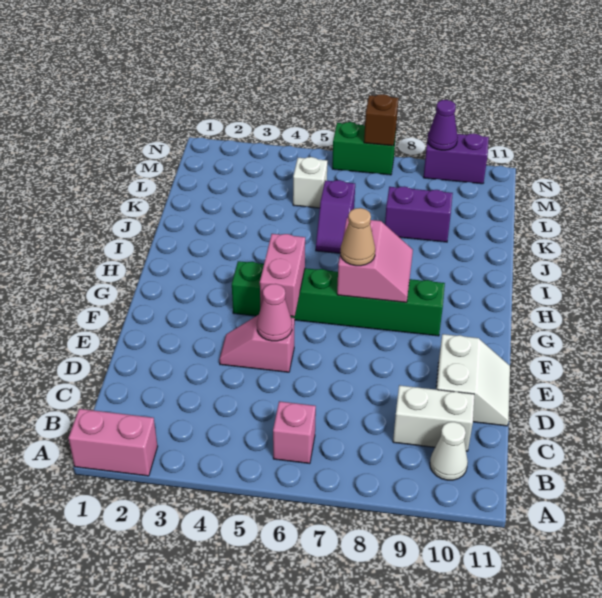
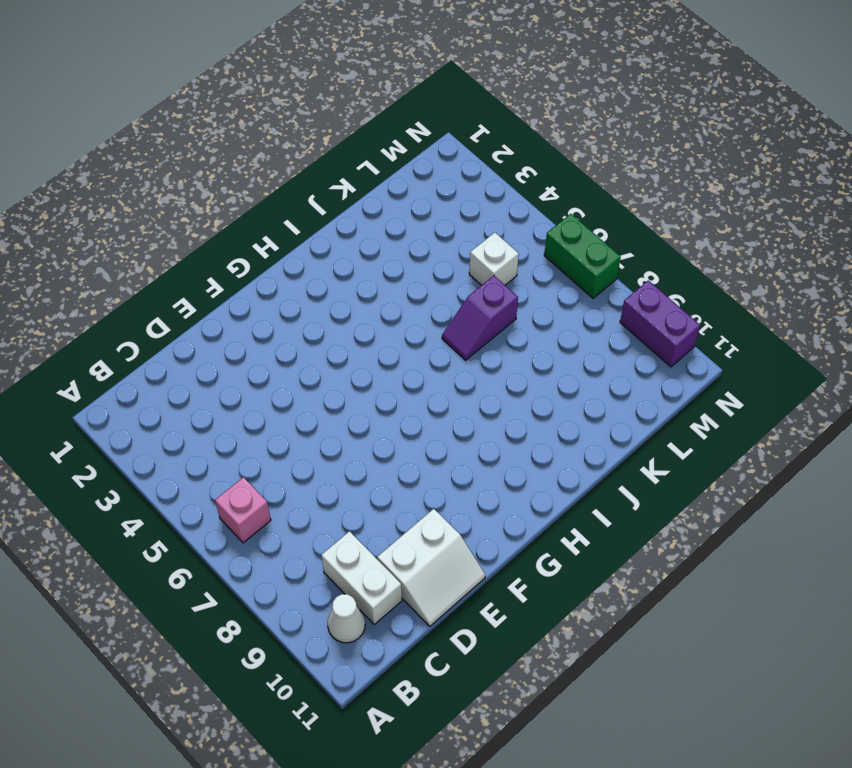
none -> pink 1x2 brick [68,409,158,476]
none -> pink 1x2 slope [219,315,295,372]
none -> green 1x6 brick [232,261,445,336]

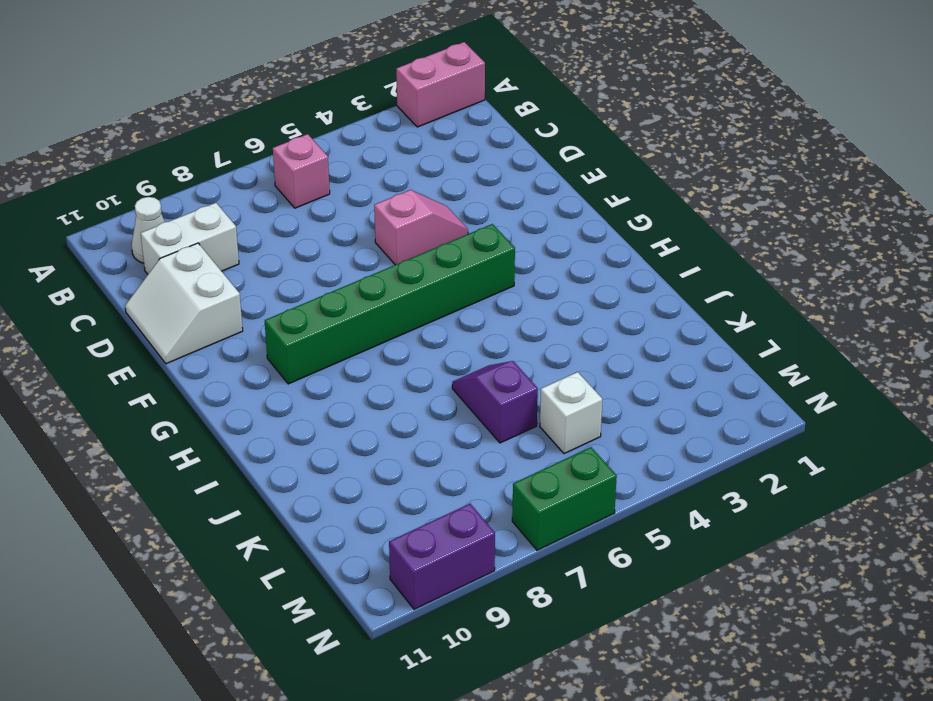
none -> purple 1x2 brick [385,186,453,242]
none -> pink 1x1 cone [257,284,292,341]
none -> pink 1x2 brick [260,234,305,316]

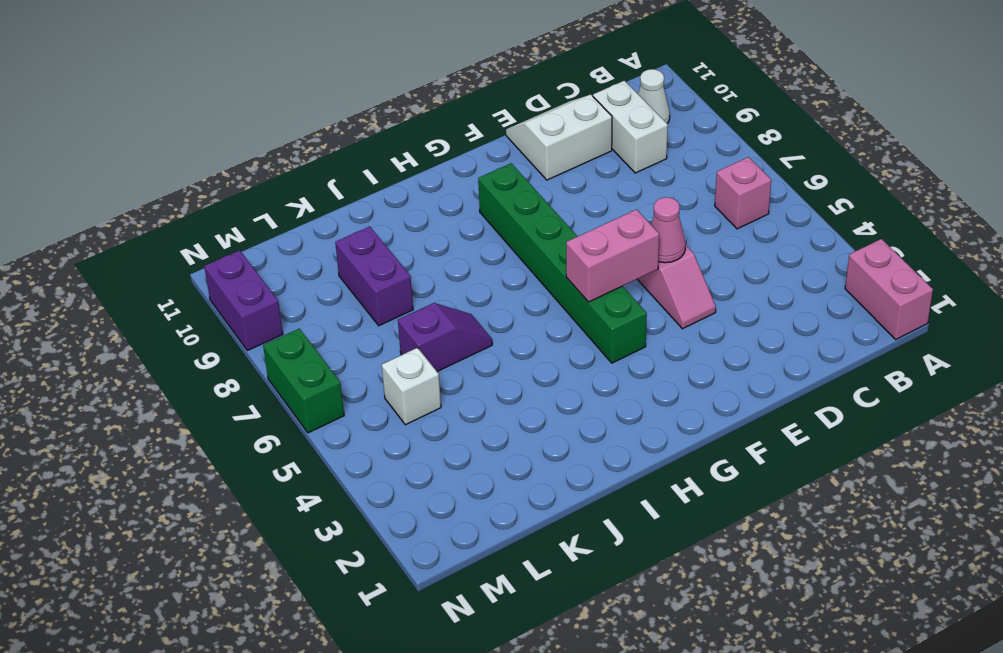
none -> pink 2x2 slope [337,218,413,302]
none -> brown 1x1 brick [364,94,399,146]
none -> purple 1x1 cone [427,100,458,150]

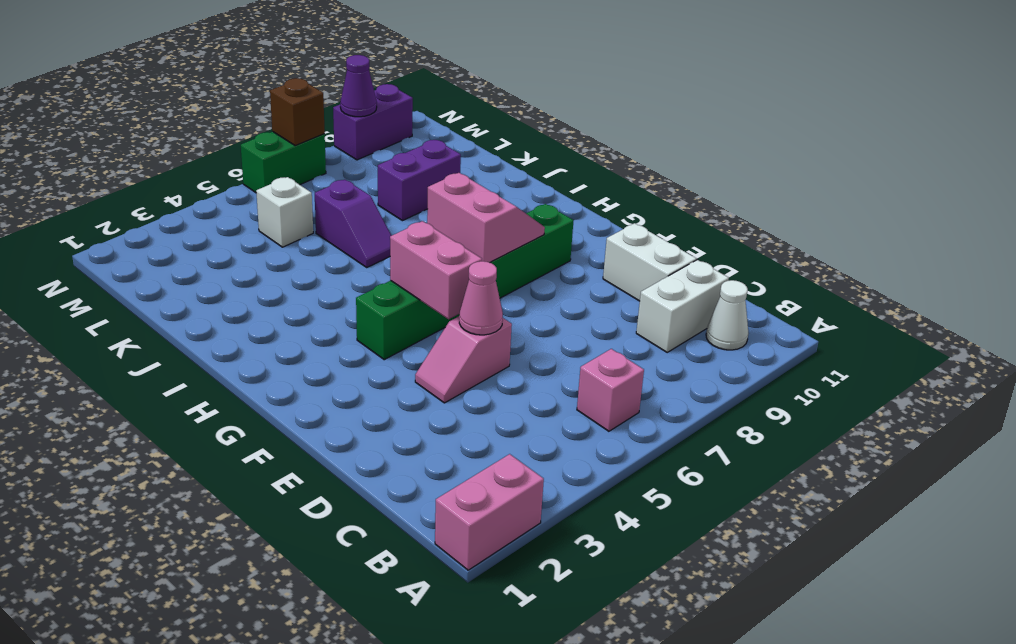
none -> tan 1x1 cone [340,208,375,266]

